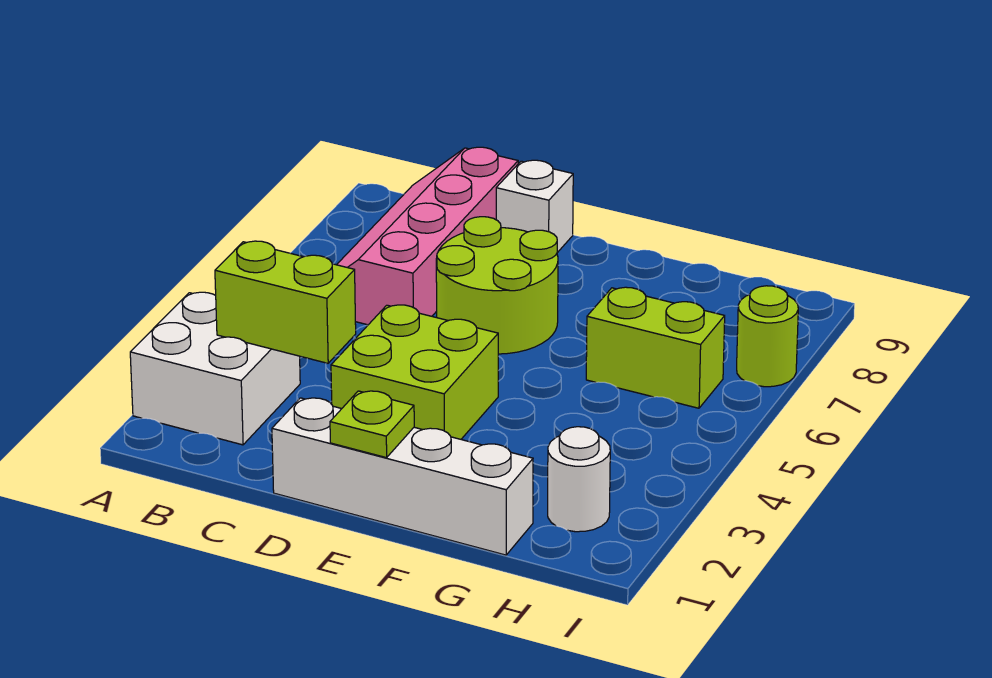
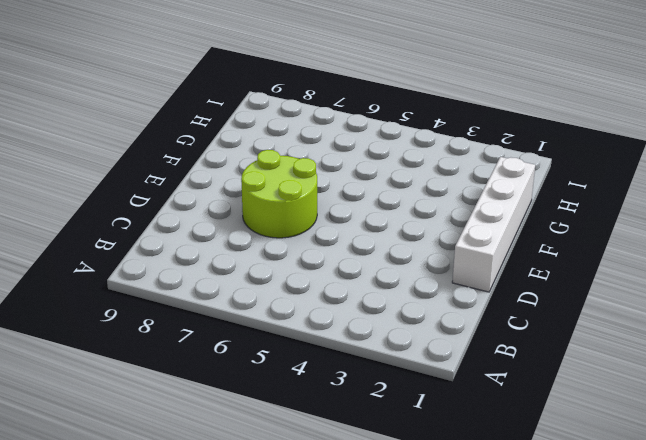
none -> white 2x2 brick [130,292,300,445]
none -> pink 2x4 slope [337,147,518,325]

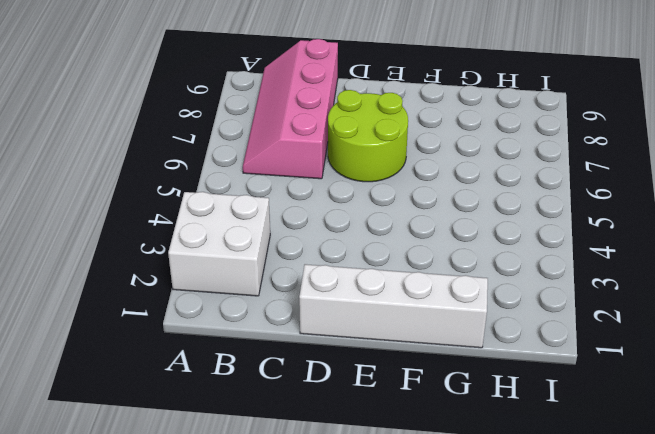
none -> lime 2x2 brick [331,305,498,439]
none -> white 1x1 brick [496,160,573,253]

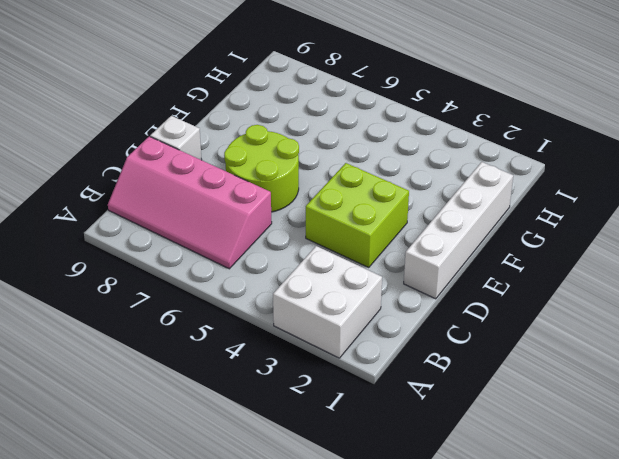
none -> lime 1x2 brick [586,287,725,408]
none -> white 1x1 round brick [548,427,610,532]

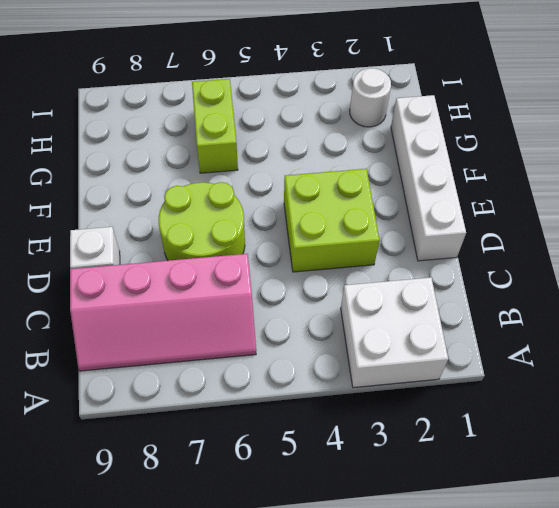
none -> lime 1x1 round brick [737,286,798,387]
none -> lime 1x2 brick [215,241,356,363]

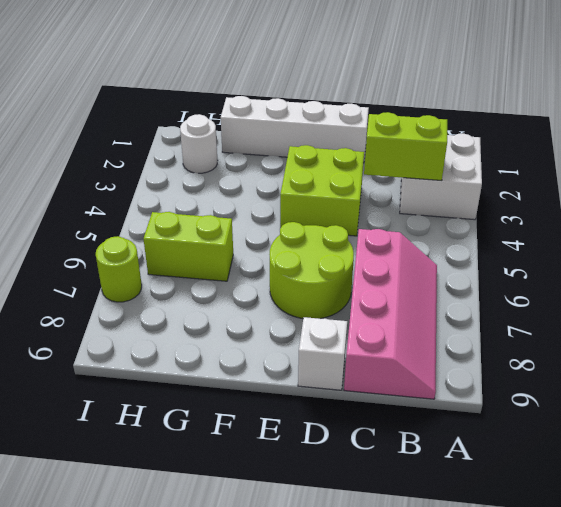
none -> lime 1x1 plate [330,391,414,458]

